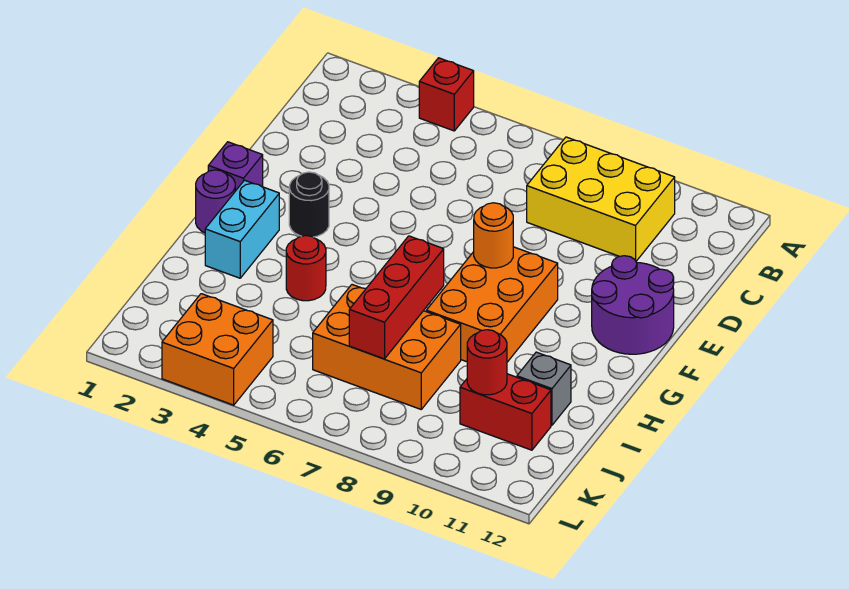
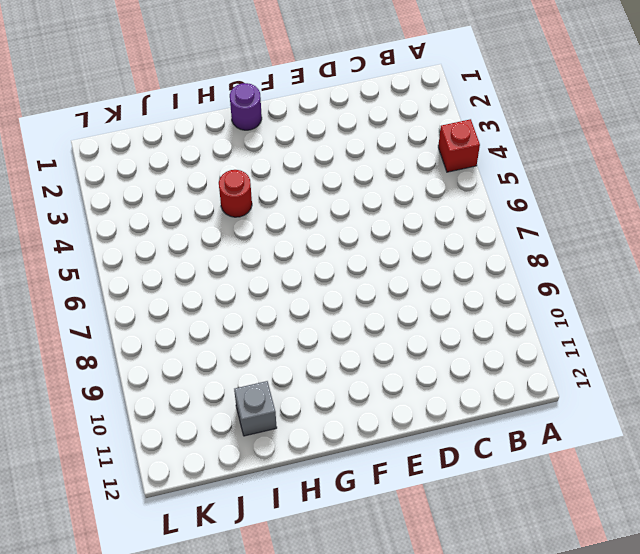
none -> yellow 2x3 brick [527,137,675,261]
none -> purple 2x2 round brick [592,256,674,354]
none -> purple 1x1 brick [208,142,263,191]

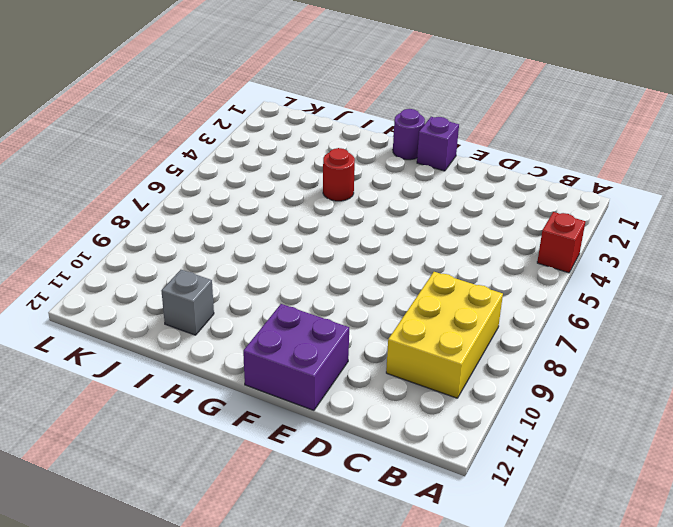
purple 2x2 brick [243,304,349,410] -> purple 2x2 round brick [592,256,674,354]
none -> black 1x1 round brick [289,172,329,237]
none -> orange 2x3 brick [426,247,558,362]
none -> cyan 1x2 brick [205,180,279,278]

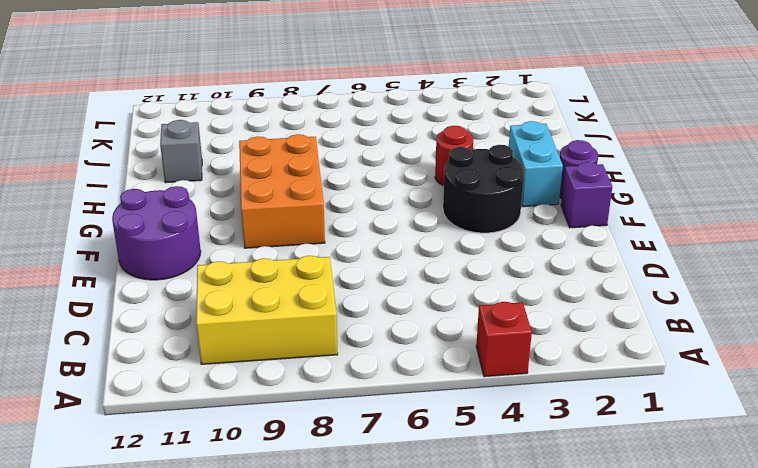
black 2x2 round brick [443,145,524,233] -> black 1x1 round brick [289,172,329,237]
none -> orange 2x3 brick [313,285,461,409]
none -> red 1x2 brick [460,374,551,450]
none -> orange 2x2 brick [162,294,273,405]

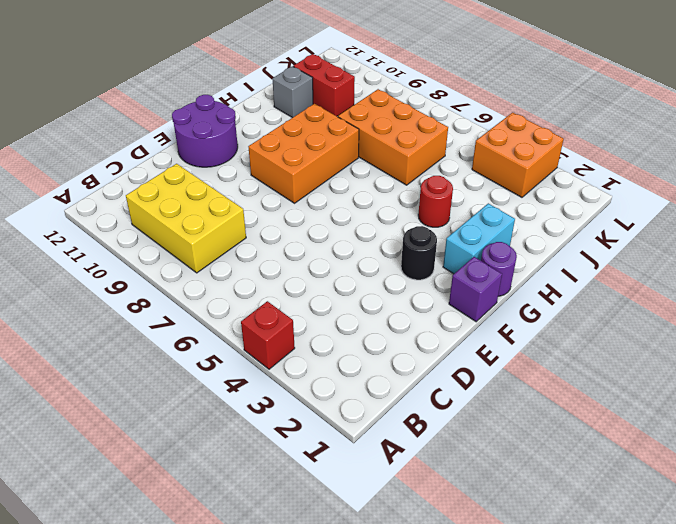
none -> orange 1x1 round brick [474,203,513,268]
none -> red 1x3 brick [349,236,444,359]
none -> red 1x1 round brick [467,330,507,395]

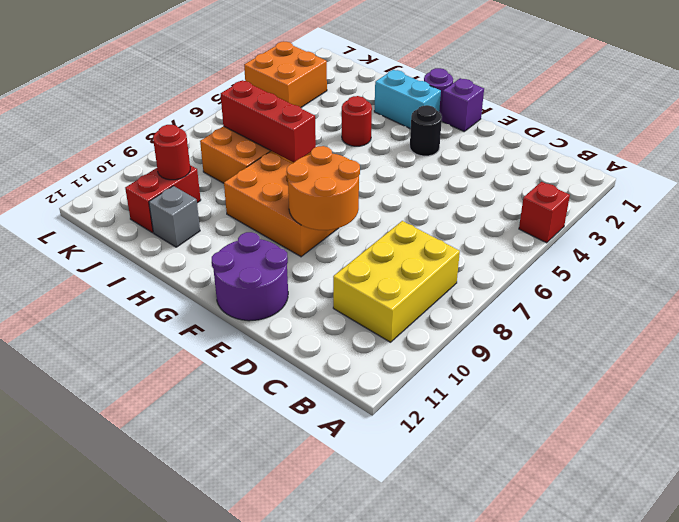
orange 2x2 round brick [287,146,360,230] -> orange 1x1 round brick [474,203,513,268]

